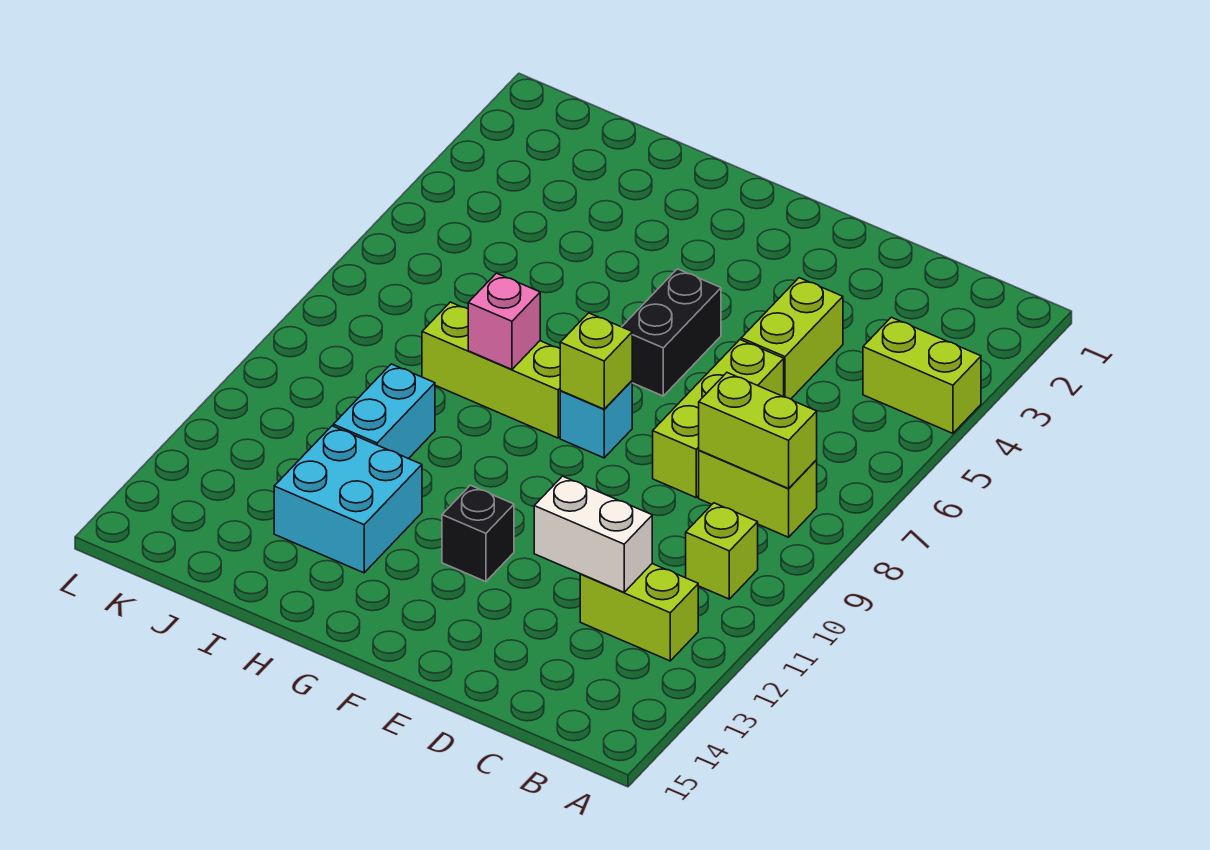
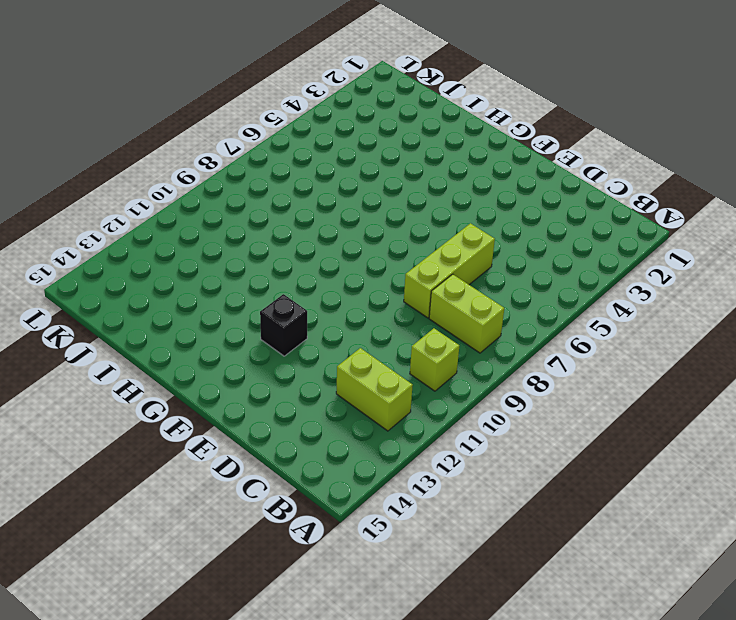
none -> lime 1x2 brick [863,317,981,433]
none -> lime 1x2 brick [741,278,843,399]
none -> black 1x2 brick [622,269,721,396]

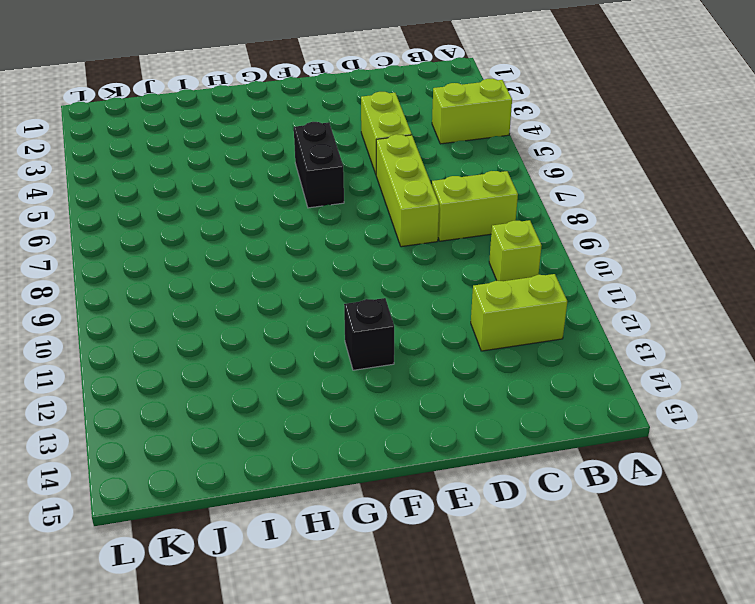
none -> cyan 1x1 brick [560,381,632,458]
none -> lime 1x3 brick [422,302,560,438]
none -> cyan 2x2 brick [274,426,422,573]

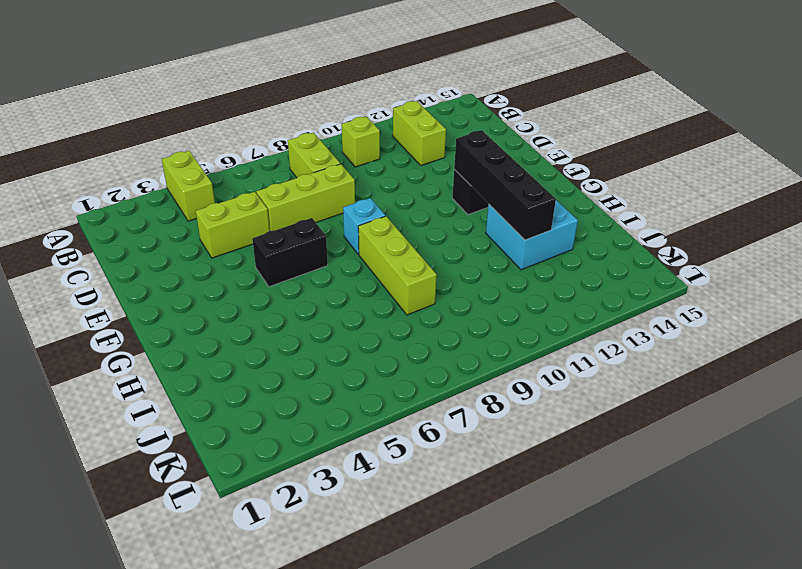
black 1x4 brick [454,130,556,240] -> none
none -> cyan 1x2 brick [333,364,435,459]
none -> lime 1x2 brick [699,373,817,489]
none -> white 1x2 brick [534,476,652,592]

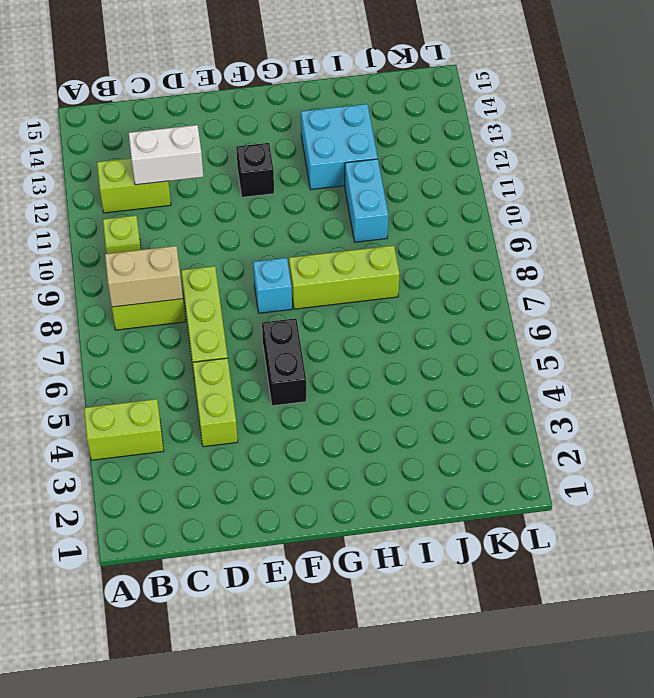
tan 1x2 brick [105,246,183,307] -> lime 1x2 brick [699,373,817,489]
none -> lime 1x1 brick [560,313,632,409]
none -> pink 1x1 brick [468,273,540,369]

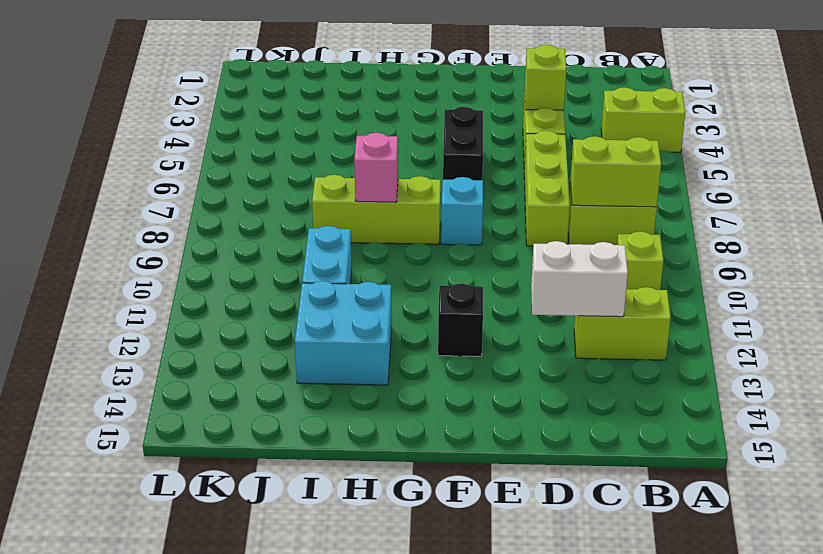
lime 1x1 brick [525,45,566,110] -> lime 1x1 brick moved to [560,313,632,409]

